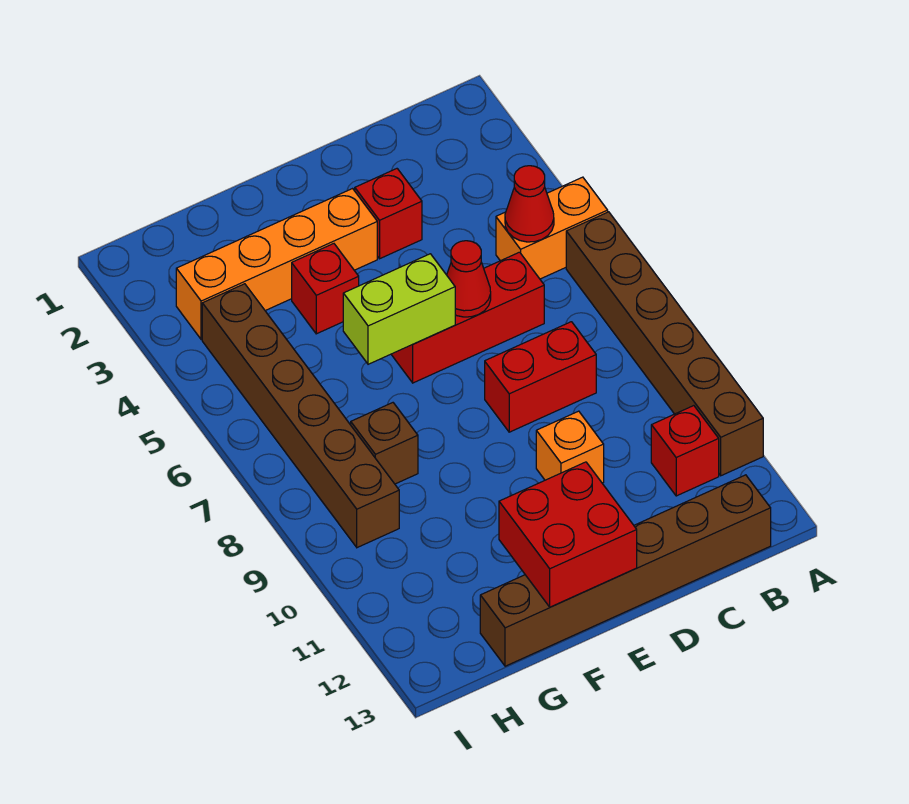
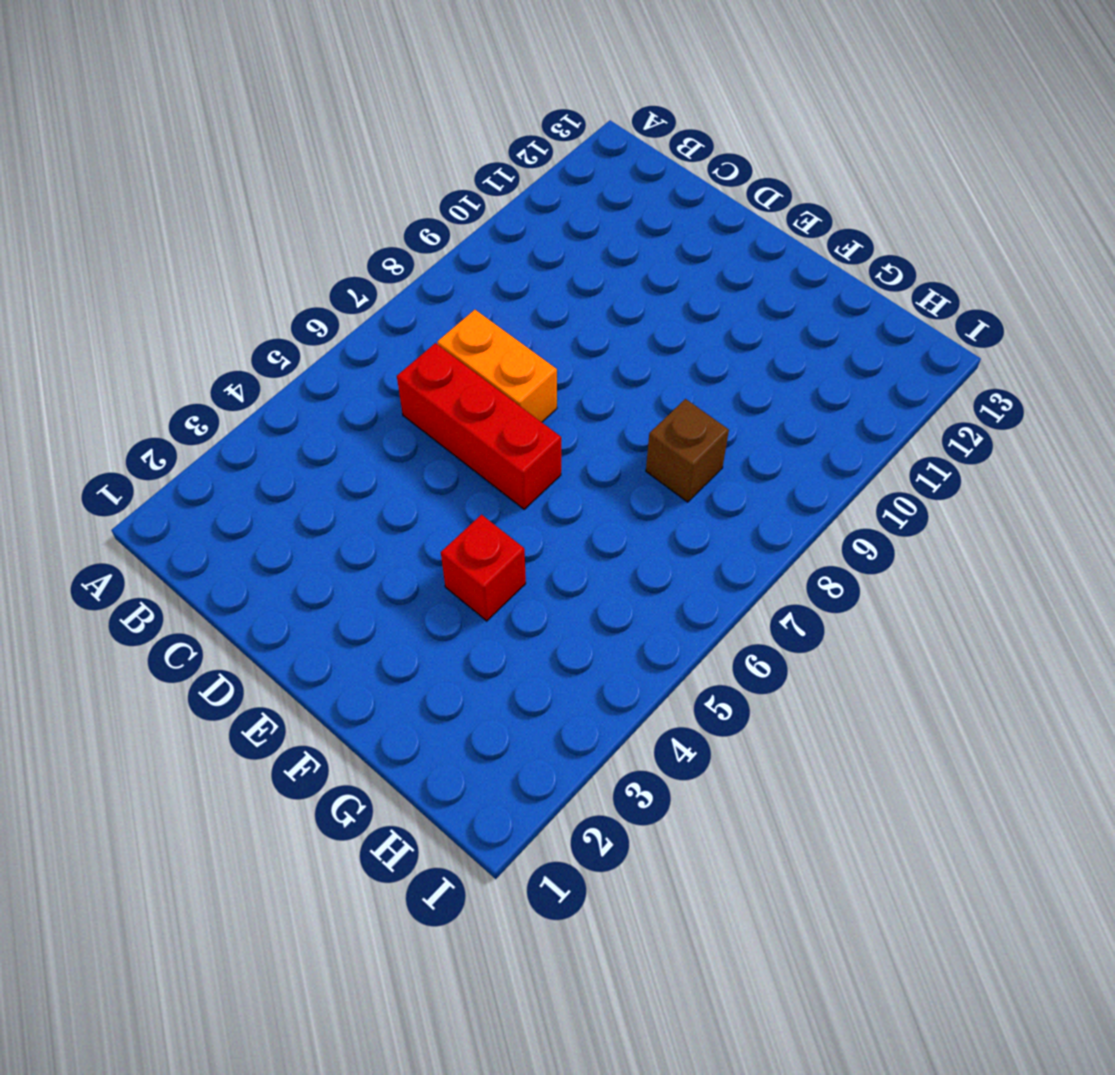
orange 1x2 brick [437,310,557,422] -> orange 1x2 brick moved to [496,177,608,279]
none -> brown 1x6 brick [566,212,763,476]
none -> red 1x1 brick [651,406,719,496]
none -> brown 1x6 brick [480,475,771,666]

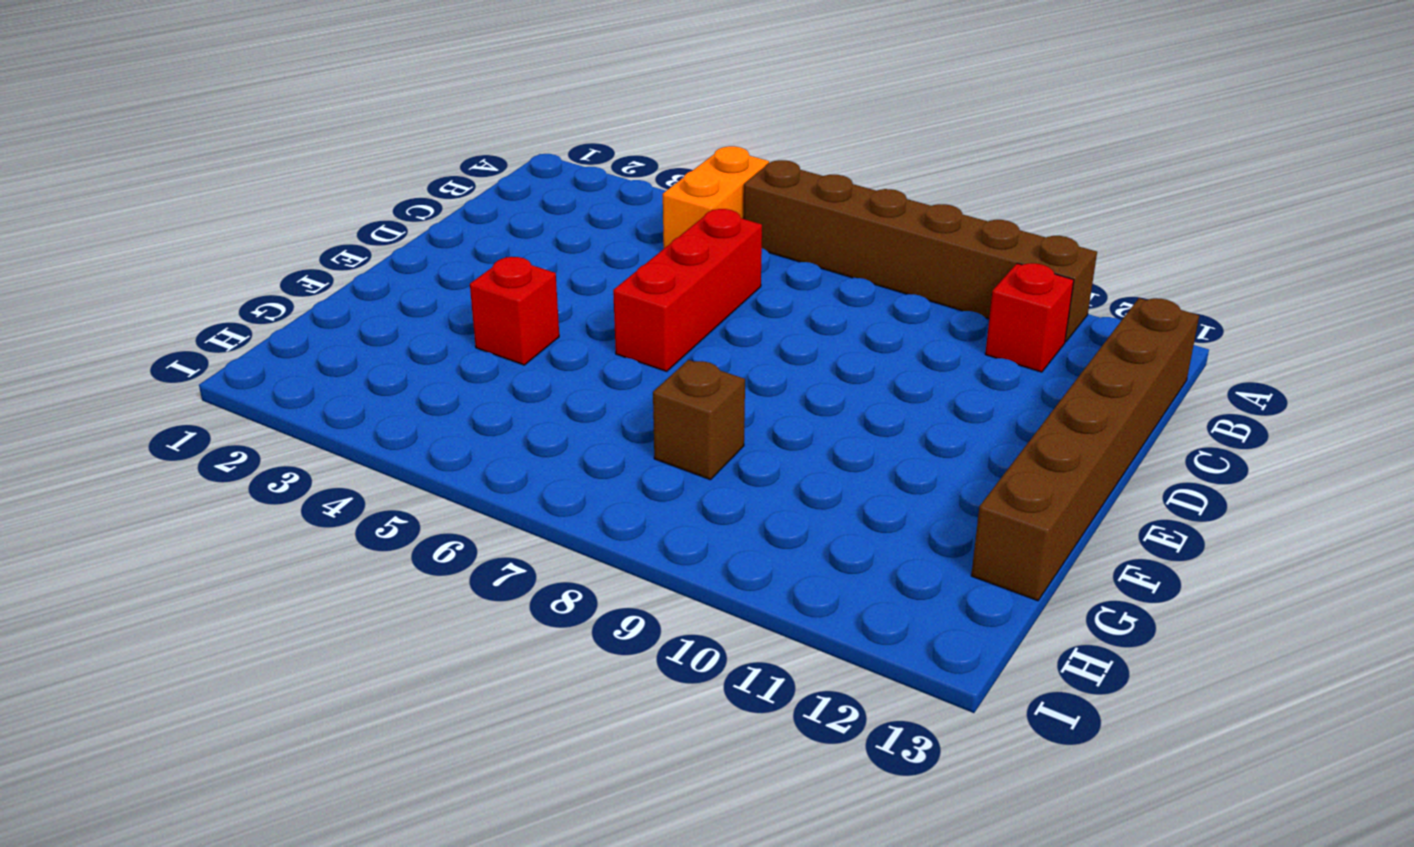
none -> red 1x2 brick [485,322,596,432]
none -> red 1x1 brick [355,169,422,259]
none -> orange 1x1 brick [536,411,604,483]

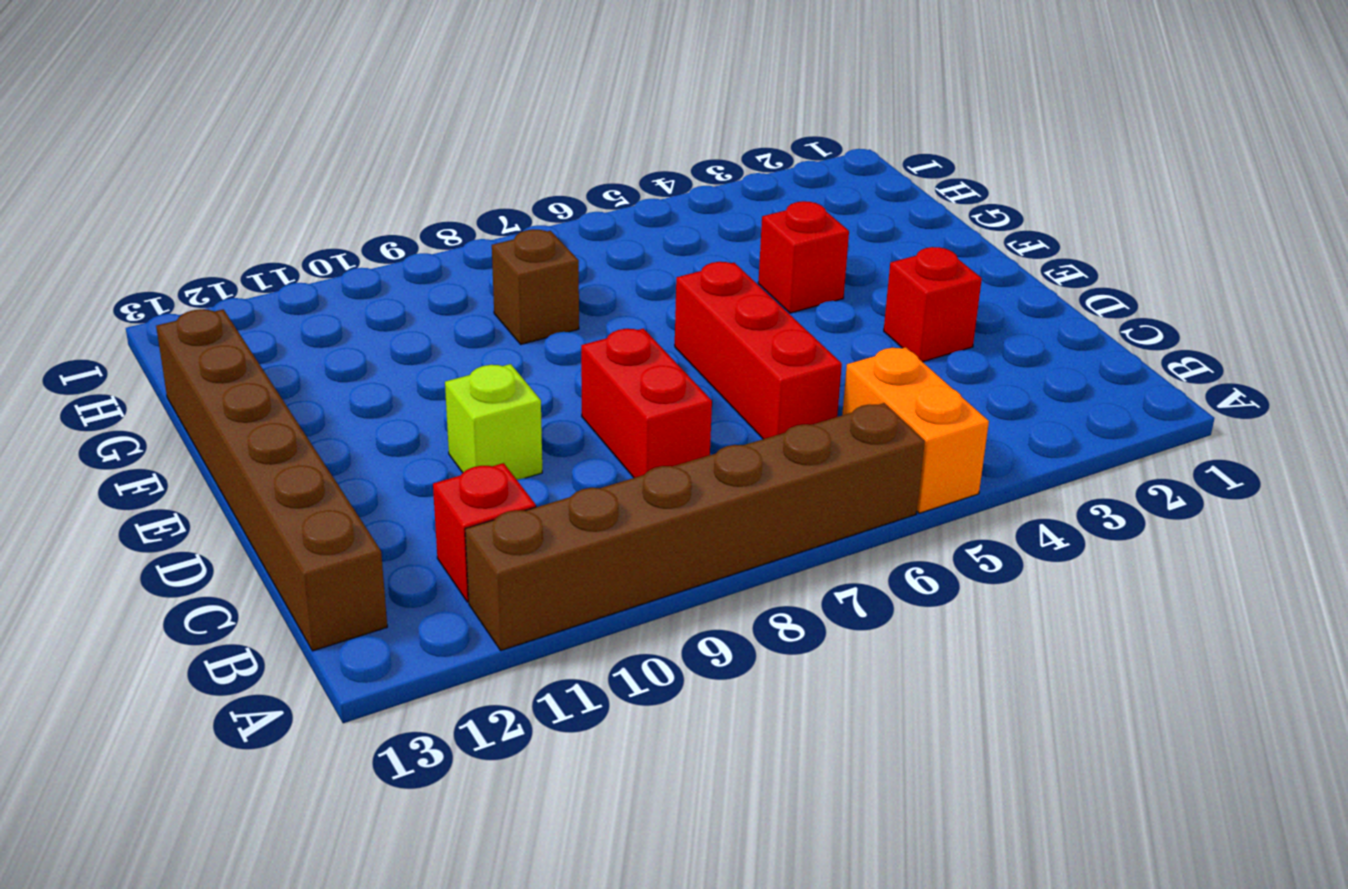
lime 1x1 brick [445,364,542,480] -> orange 1x1 brick [536,411,604,483]
none -> orange 1x4 brick [176,189,377,340]
none -> brown 1x6 brick [202,284,399,548]
none -> red 1x1 cone [505,166,554,242]

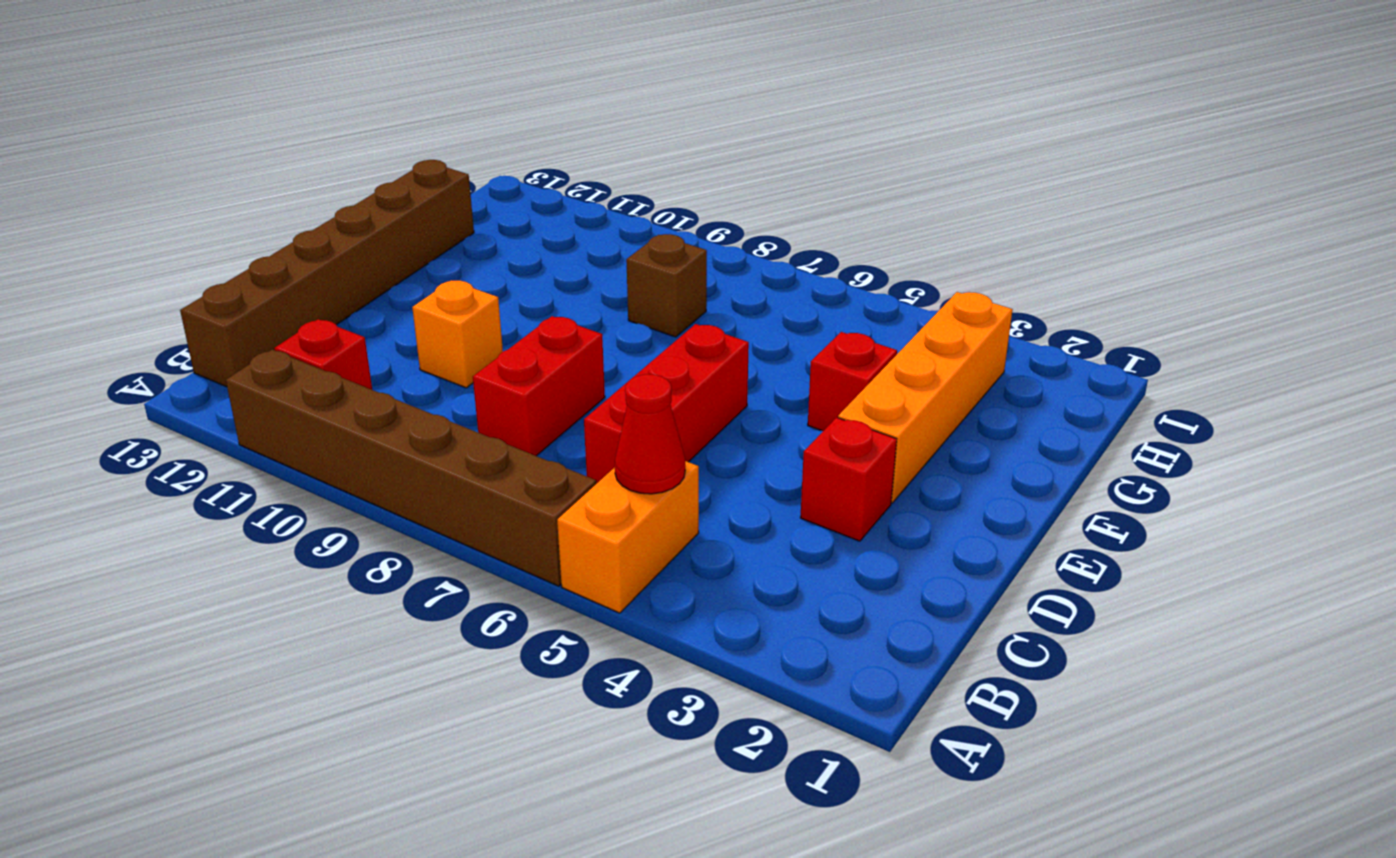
none -> brown 1x6 brick [202,284,399,548]
none -> red 1x1 cone [447,241,491,317]
none -> lime 1x2 brick [343,254,455,364]

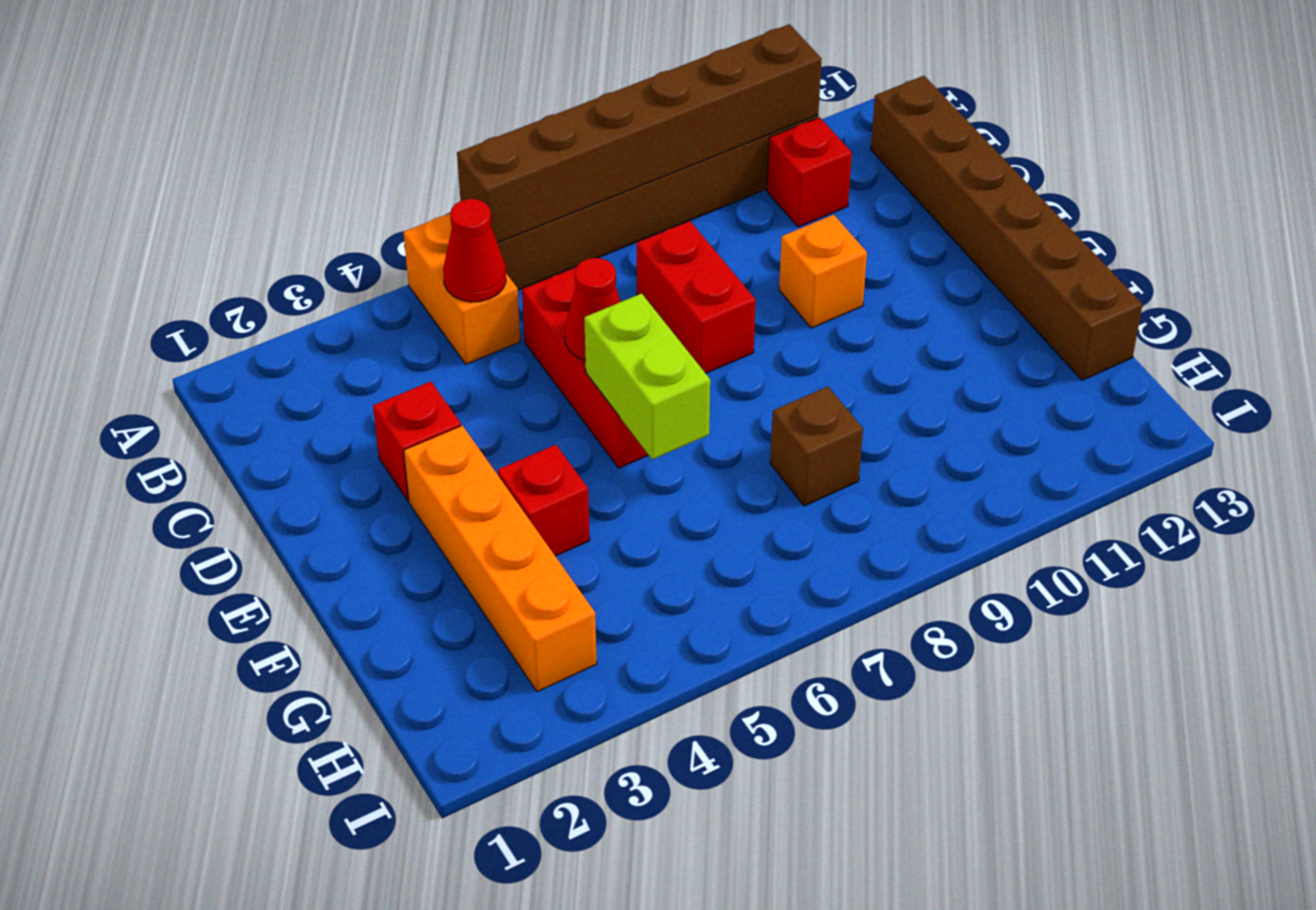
brown 1x6 brick [457,24,822,243] -> brown 1x6 brick moved to [202,284,399,548]
none -> red 2x2 brick [499,462,637,607]

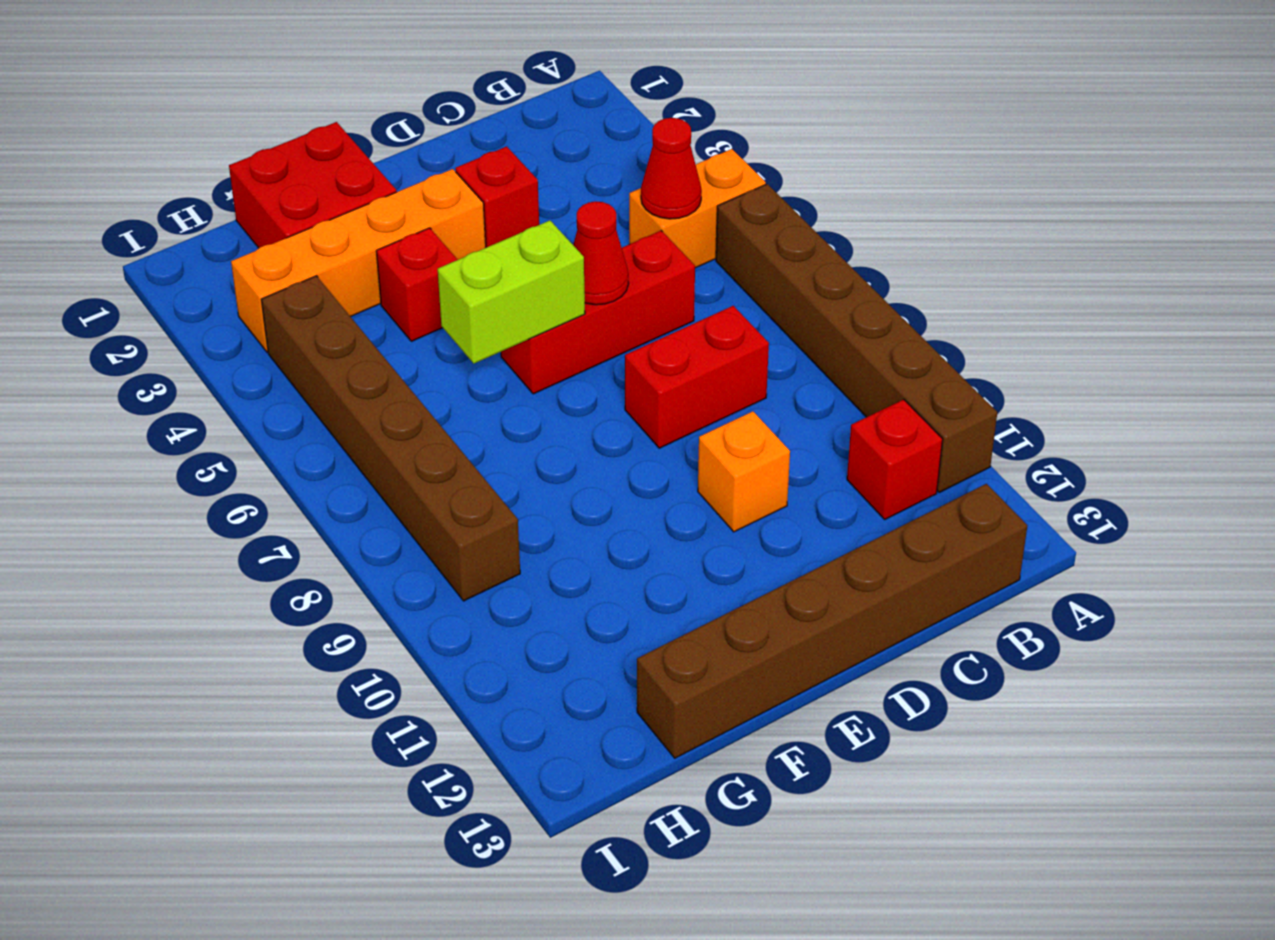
red 2x2 brick [229,122,397,248] -> red 2x2 brick moved to [499,462,637,607]
none -> brown 1x1 brick [351,403,418,484]

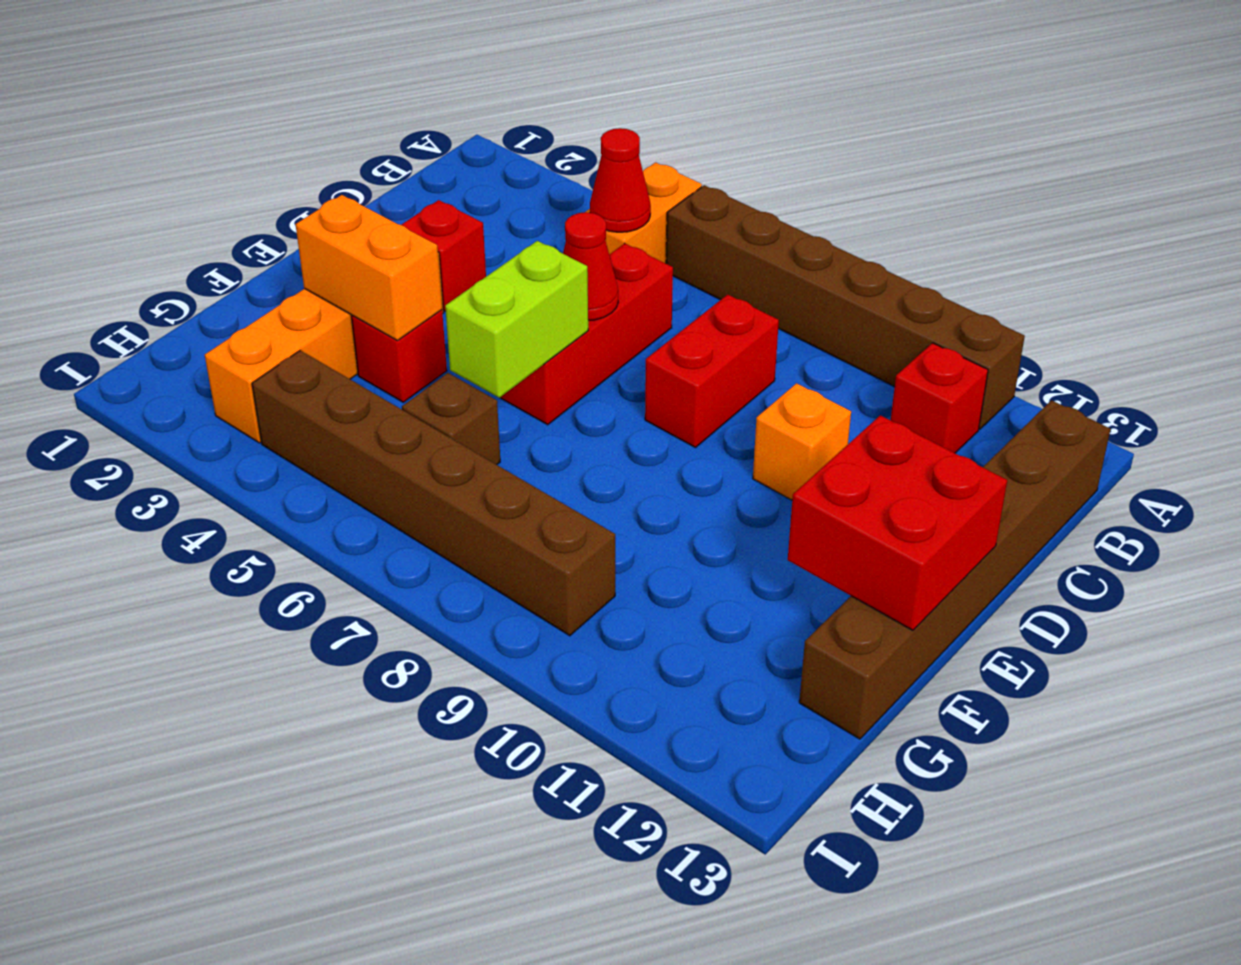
orange 1x2 brick [296,195,442,341] -> none
brown 1x1 brick [402,373,500,465] -> brown 1x1 brick moved to [351,403,418,484]

